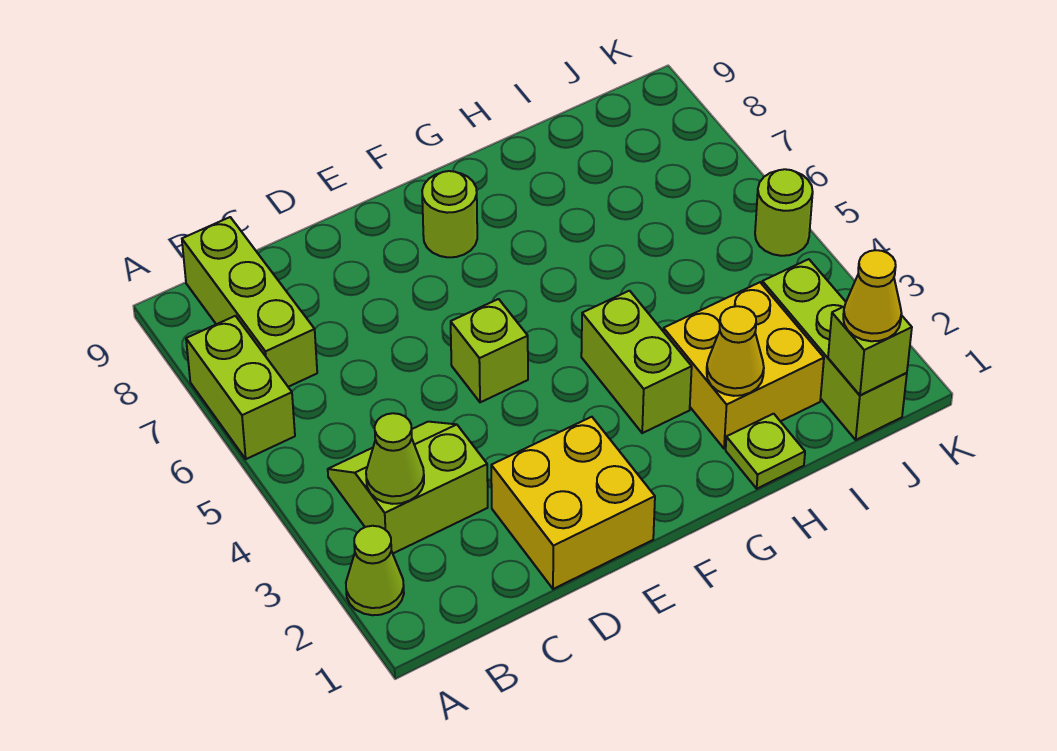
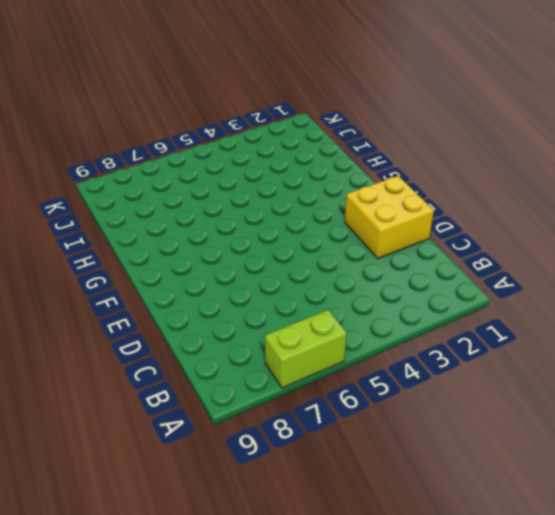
none -> lime 1x1 cone [346,526,404,615]
none -> lime 2x2 slope [328,422,488,553]
none -> lime 1x3 brick [182,217,317,387]

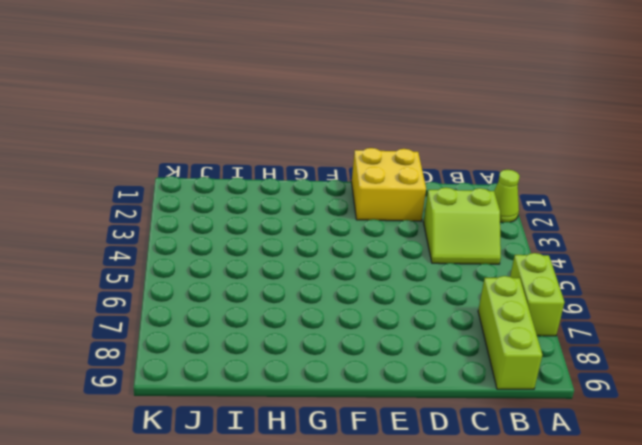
none -> lime 1x1 brick [451,299,528,402]
none -> lime 1x1 round brick [422,171,477,257]
none -> lime 1x2 brick [581,291,692,433]

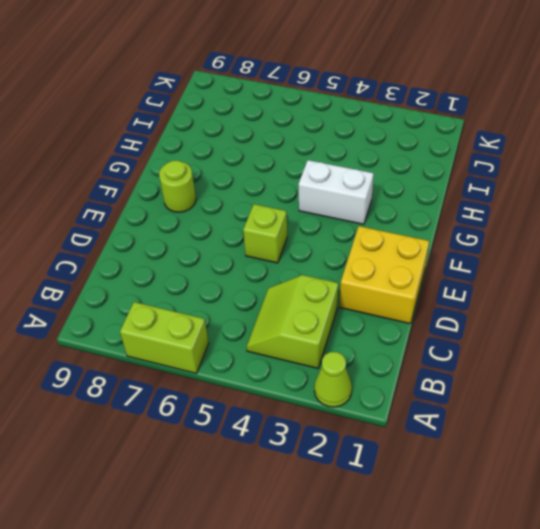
white 1x2 brick [299,160,374,224] -> lime 1x2 brick [581,291,692,433]
none -> lime 1x3 brick [182,217,317,387]
none -> lime 1x1 plate [726,414,805,489]
none -> yellow 2x2 brick [663,282,824,449]

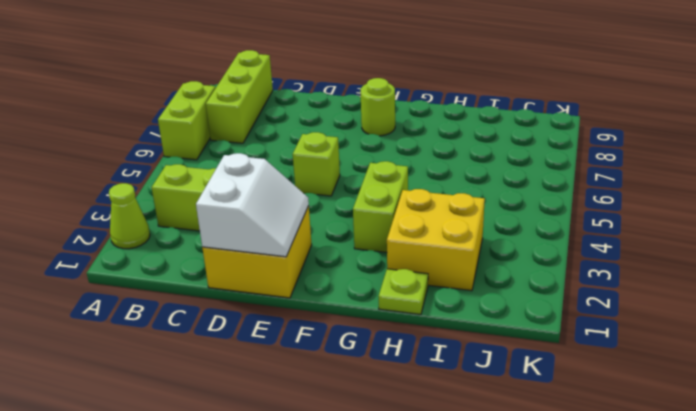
white 2x2 slope [196,153,309,257] -> none
none -> lime 1x3 brick [762,259,907,440]
none -> lime 1x1 round brick [755,169,813,256]
none -> lime 1x1 cone [366,413,424,504]

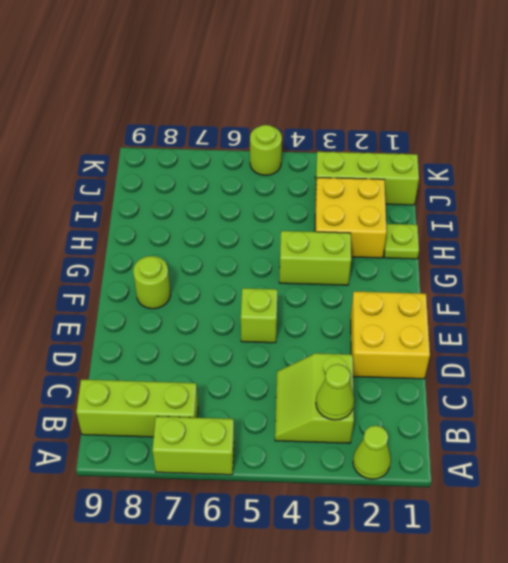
none -> yellow 1x1 cone [707,306,764,396]
none -> lime 1x1 brick [828,306,912,395]
none -> yellow 1x1 cone [843,250,901,341]

